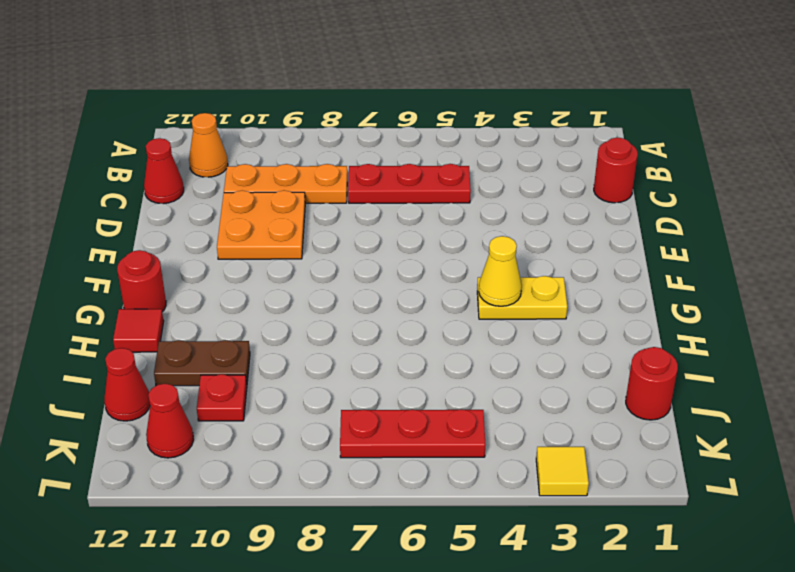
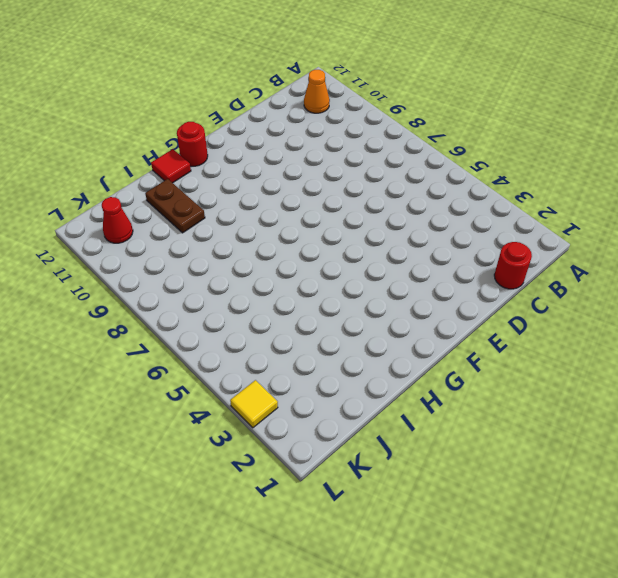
none -> red 1x3 plate [348,164,471,203]
none -> orange 1x3 plate [224,164,347,203]
none -> red 1x1 cone [144,138,184,204]

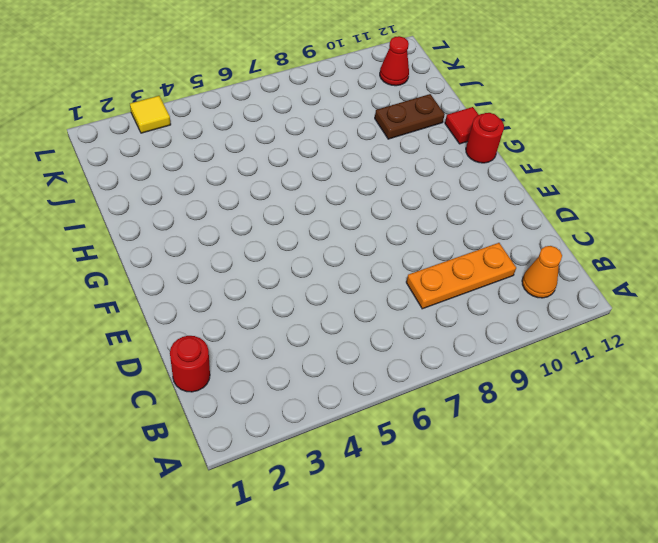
none -> red 1x3 plate [348,164,471,203]
none -> red 1x1 cone [144,138,184,204]
none -> orange 2x2 plate [217,190,305,259]

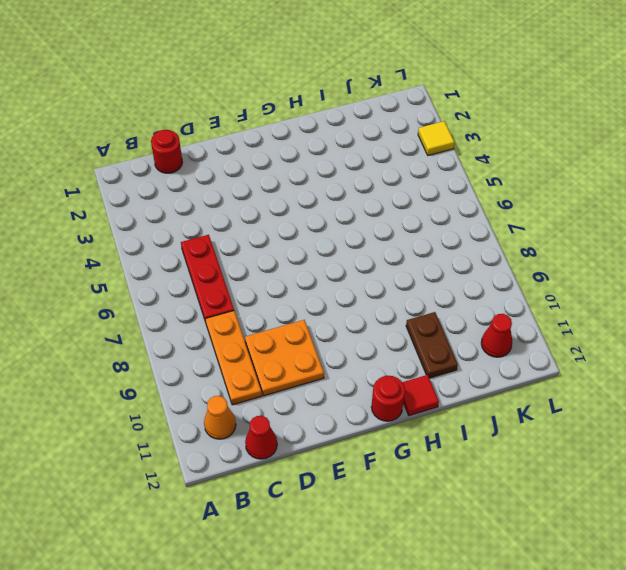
none -> yellow 1x2 plate [477,276,567,319]
none -> red 1x1 round brick [626,347,678,420]
none -> red 1x1 plate [197,374,247,421]

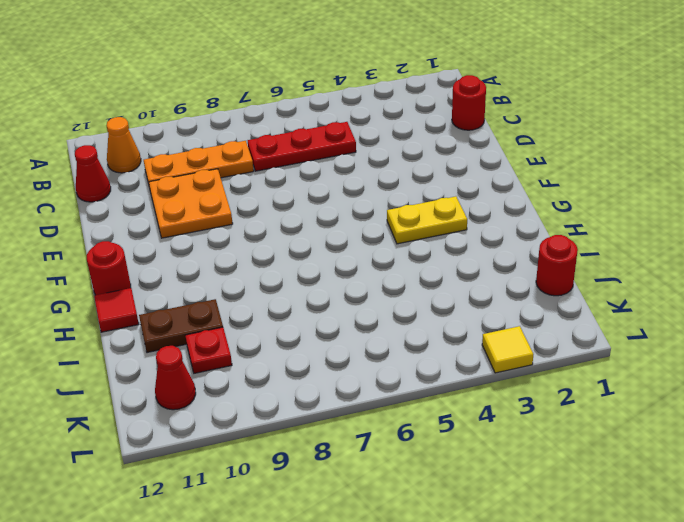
none -> red 1x1 cone [105,348,150,421]
none -> red 1x3 plate [340,409,486,458]
none -> yellow 1x1 cone [479,236,522,306]

